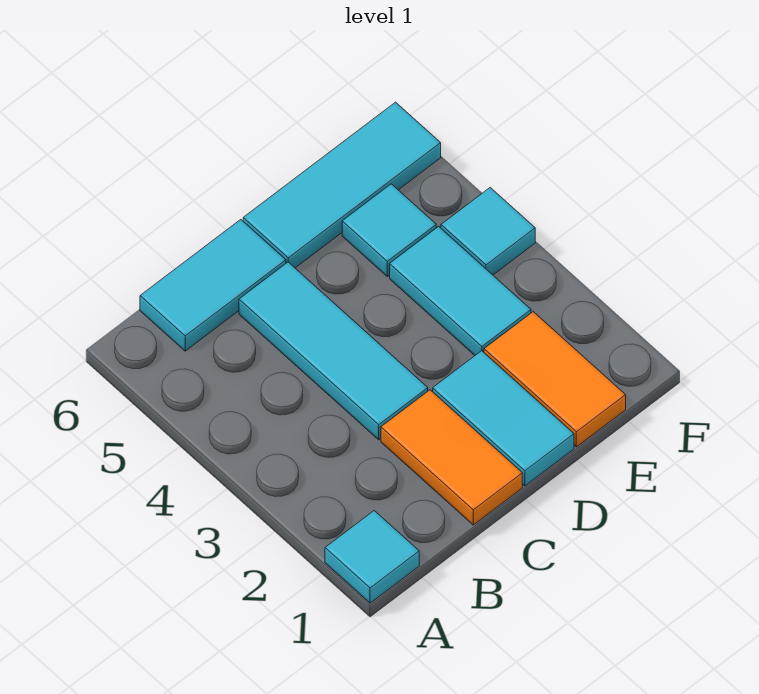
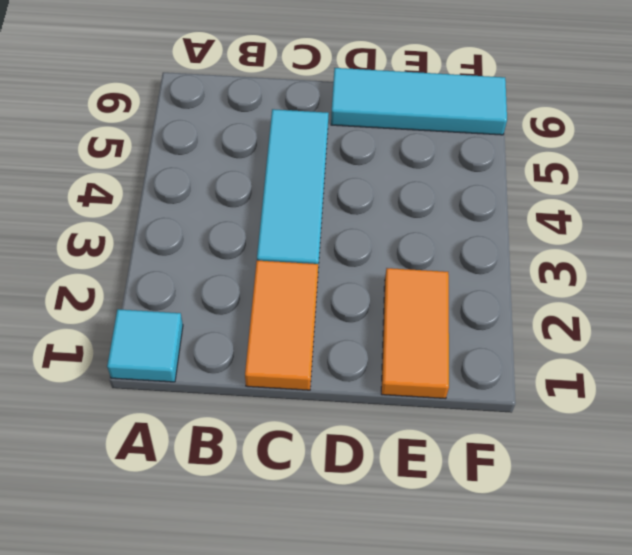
none -> cyan 1x2 tile [140,220,286,351]
none -> cyan 1x2 tile [433,351,574,486]

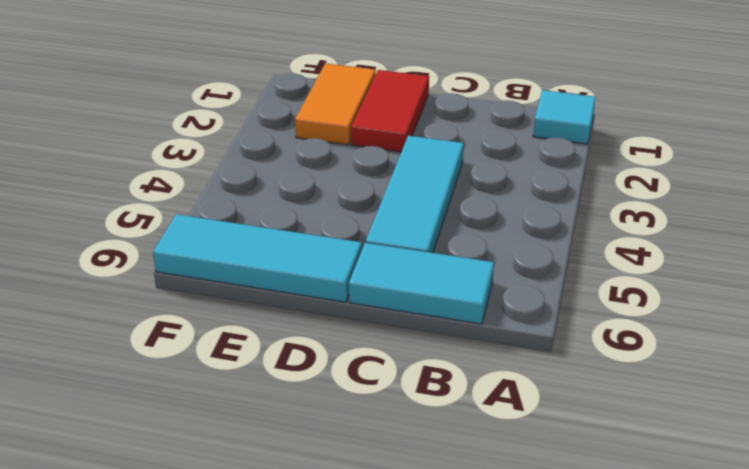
red 1x2 tile [351,70,429,152] -> cyan 1x2 tile [433,351,574,486]
none -> orange 1x2 tile [381,390,522,525]
none -> cyan 1x2 tile [390,227,531,355]

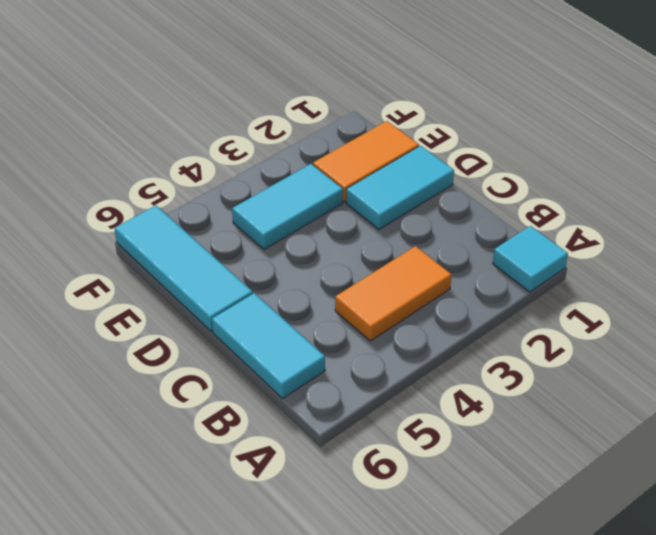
orange 1x2 tile [335,246,451,341] -> orange 1x2 tile moved to [381,390,522,525]
none -> cyan 1x3 tile [239,262,428,440]
none -> cyan 1x1 tile [342,184,436,276]

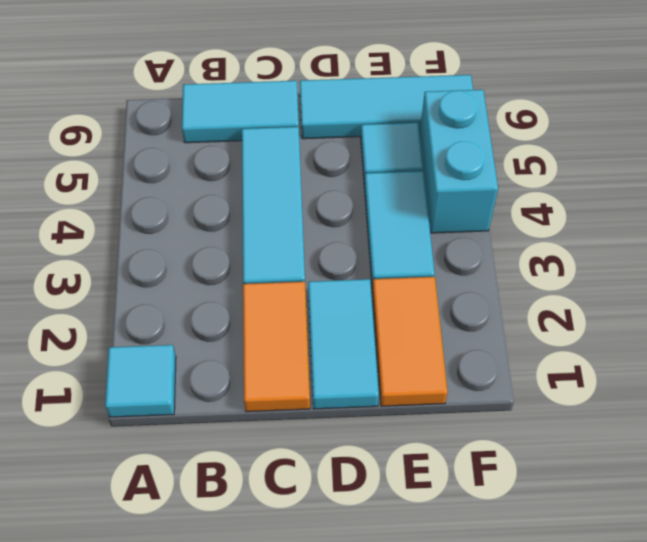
cyan 1x2 brick [419,90,498,233] -> cyan 1x1 tile [441,188,535,275]

